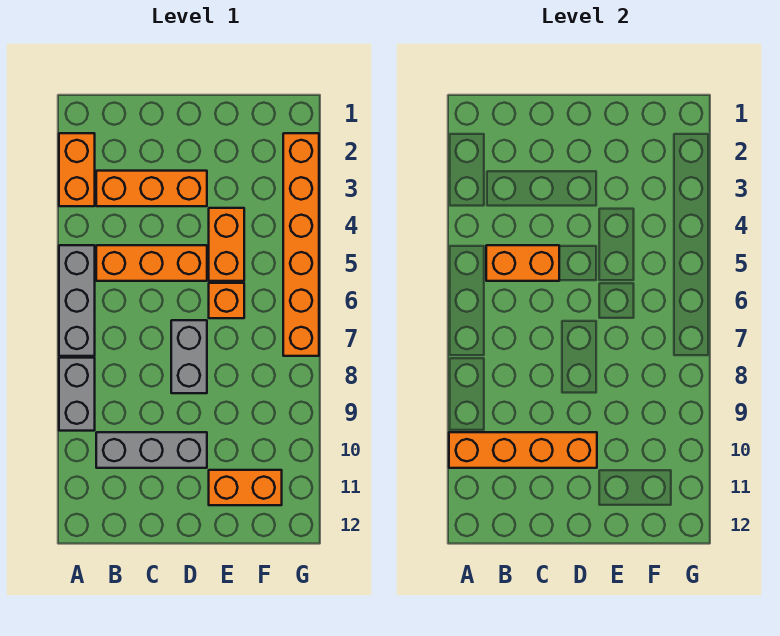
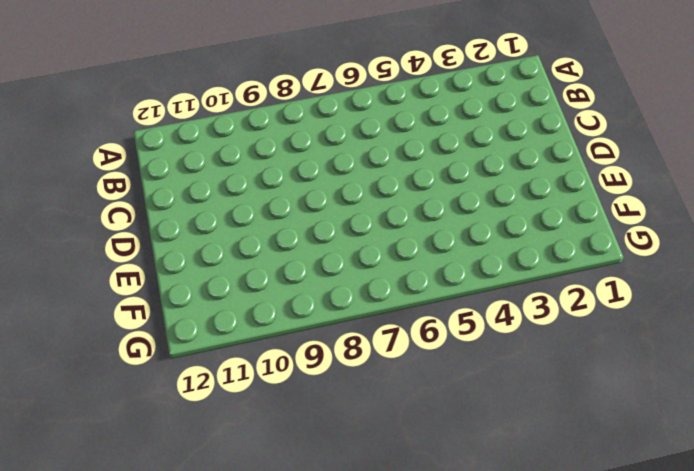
none -> orange 1x2 brick [59,133,95,206]
none -> grey 1x3 brick [59,245,95,356]
none -> grey 1x2 brick [59,358,95,431]

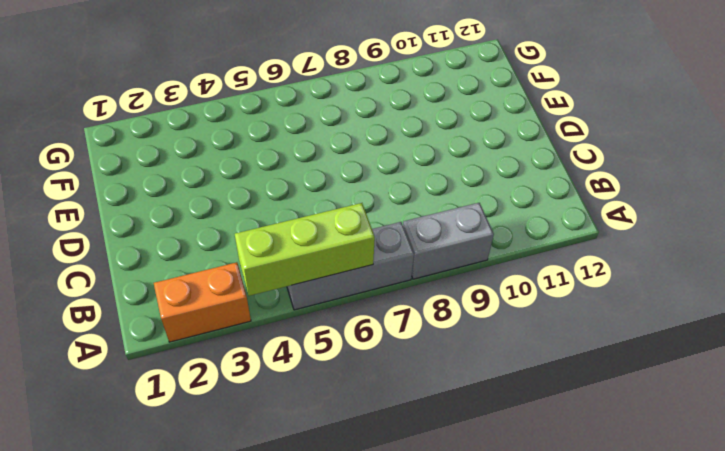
lime 1x3 brick [235,203,375,296] -> none
none -> orange 1x3 brick [96,171,207,206]
none -> orange 1x3 brick [96,245,207,281]
none -> grey 1x3 brick [96,432,207,468]

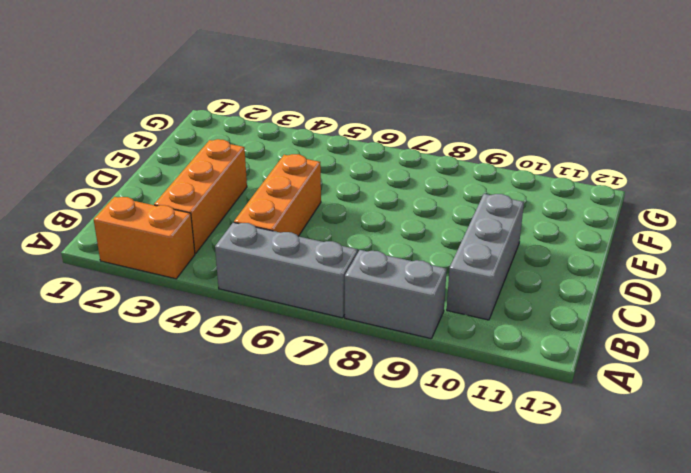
none -> grey 1x2 brick [171,320,207,393]
none -> orange 1x2 brick [209,208,244,281]
none -> orange 1x1 brick [209,283,244,318]

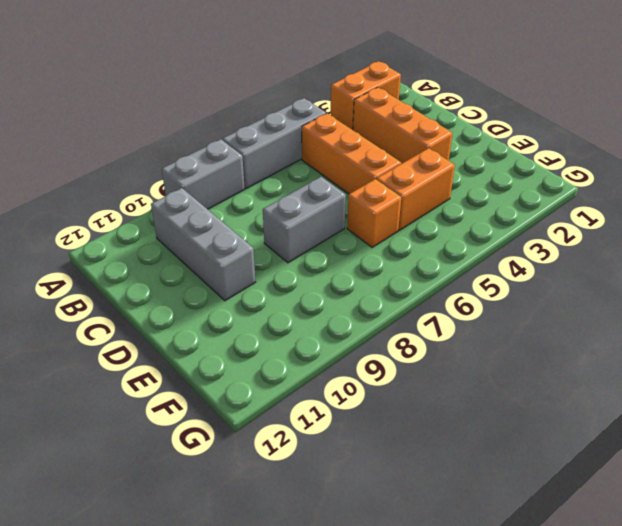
none -> orange 1x2 brick [209,470,282,505]
none -> orange 1x6 brick [283,133,319,356]
none -> orange 1x4 brick [449,432,597,468]

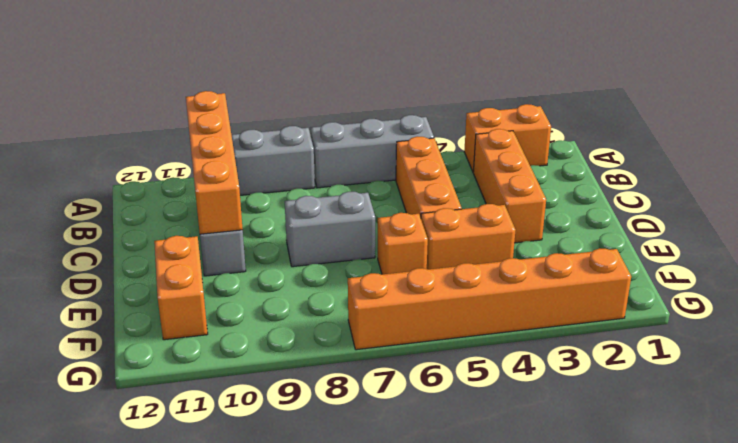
none -> orange 1x2 brick [486,245,559,281]

